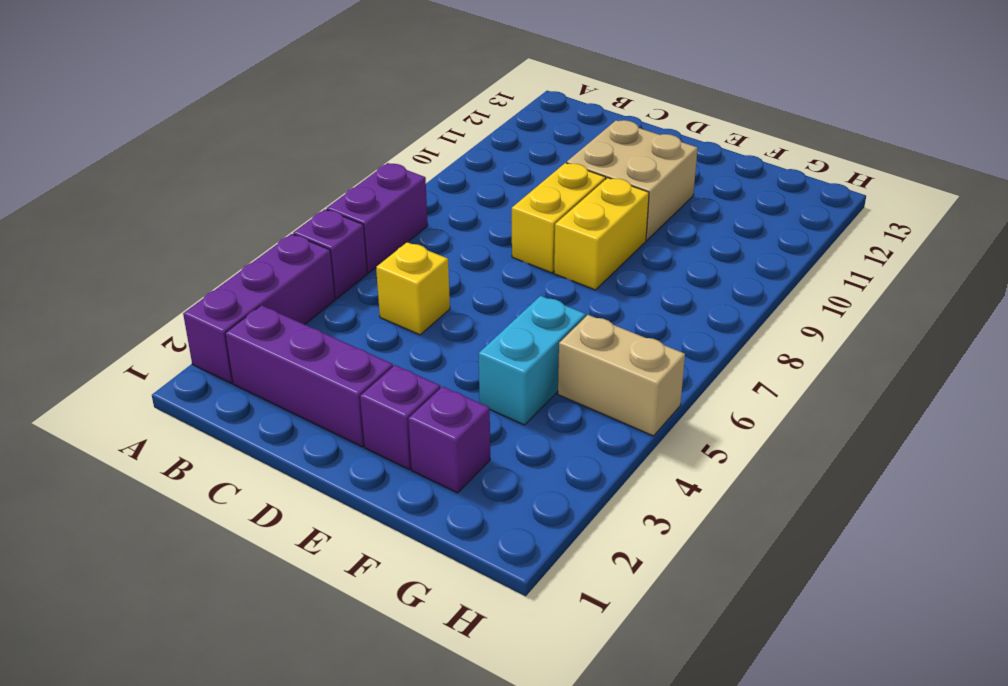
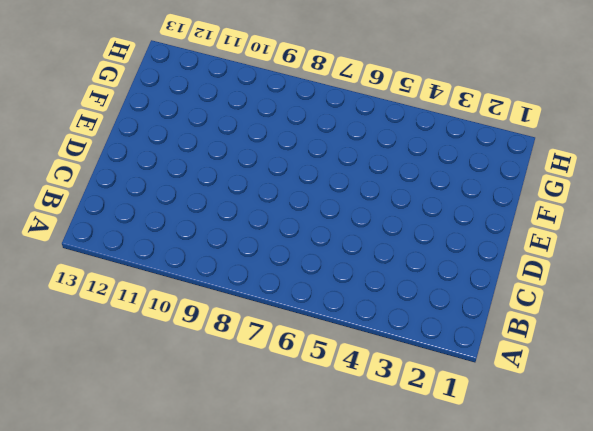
none -> purple 1x3 brick [183,234,335,383]
none -> purple 1x1 brick [293,209,367,299]
none -> purple 1x2 brick [327,163,428,273]

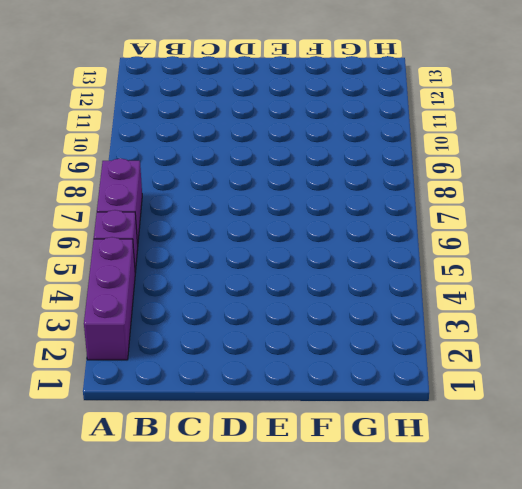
none -> purple 1x3 brick [225,305,393,447]
none -> yellow 1x1 brick [376,242,450,335]
none -> yellow 1x2 brick [512,163,606,273]

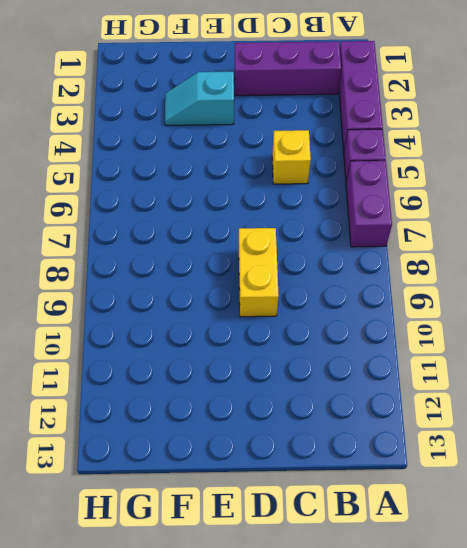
cyan 1x2 slope [165,72,234,125] -> none
none -> tan 2x2 brick [567,120,698,240]
none -> purple 1x1 brick [360,365,440,469]
none -> yellow 1x2 brick [554,178,649,290]

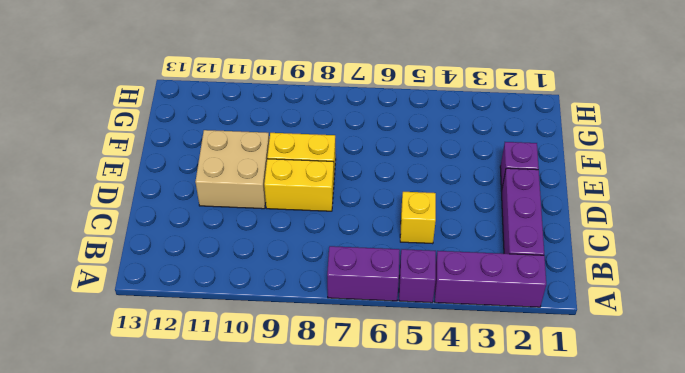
none -> purple 1x1 brick [408,387,490,493]
none -> cyan 1x2 brick [479,296,586,425]
none -> tan 1x2 brick [558,315,685,436]

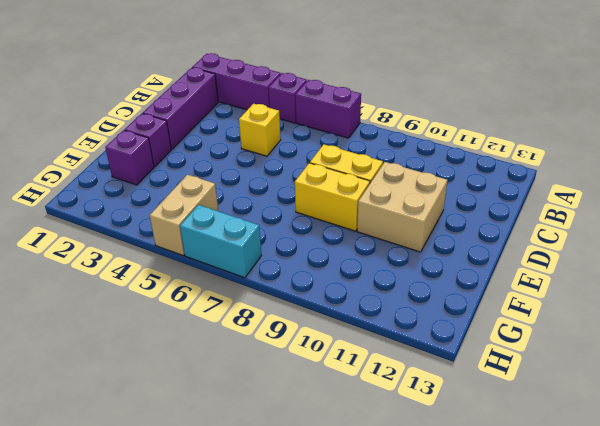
cyan 1x2 brick [180,205,261,278] -> cyan 1x2 brick moved to [479,296,586,425]

